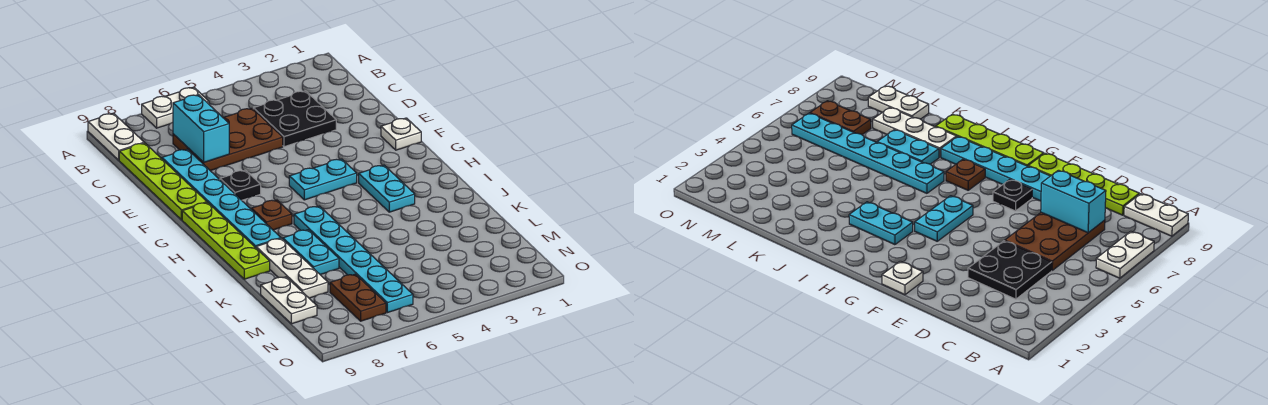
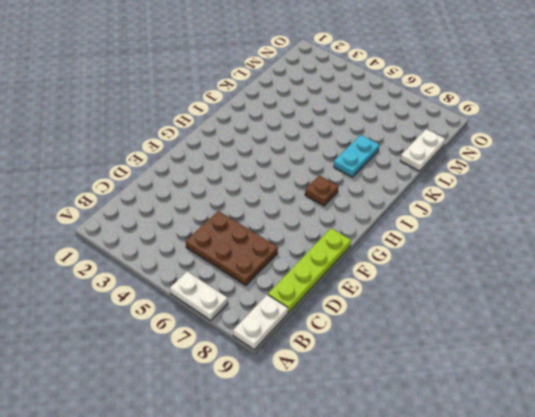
none -> black 2x2 plate [253,91,336,147]
none -> cyan 1x6 plate [162,149,281,248]
none -> white 1x1 plate [381,118,421,150]

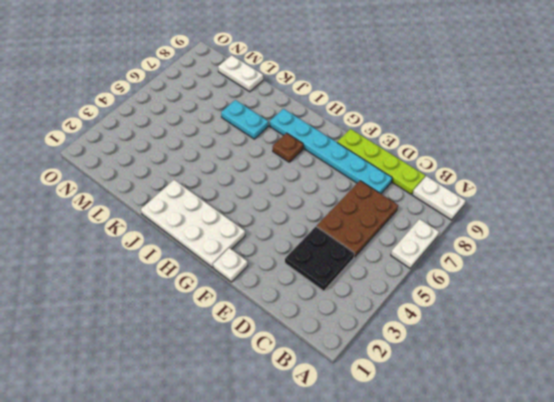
white 2x4 plate [141,180,245,268] -> none
none -> black 1x1 plate [220,170,261,200]
none -> cyan 1x2 plate [289,159,357,200]
none -> lime 1x4 plate [182,202,270,279]

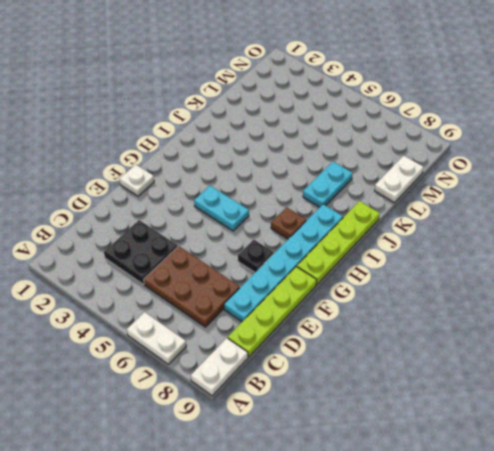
none -> cyan 1x2 plate [359,165,415,212]
none -> cyan 1x6 plate [294,206,413,313]
none -> white 1x3 plate [256,238,328,298]

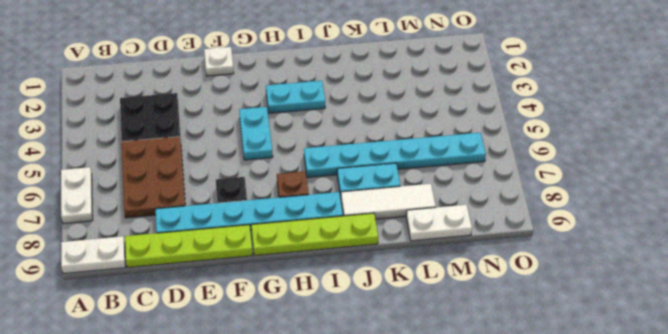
white 1x3 tile [341,184,436,219] -> white 1x3 plate [256,238,328,298]
none -> brown 1x2 plate [330,274,386,321]
none -> cyan 1x2 brick [173,95,229,162]

